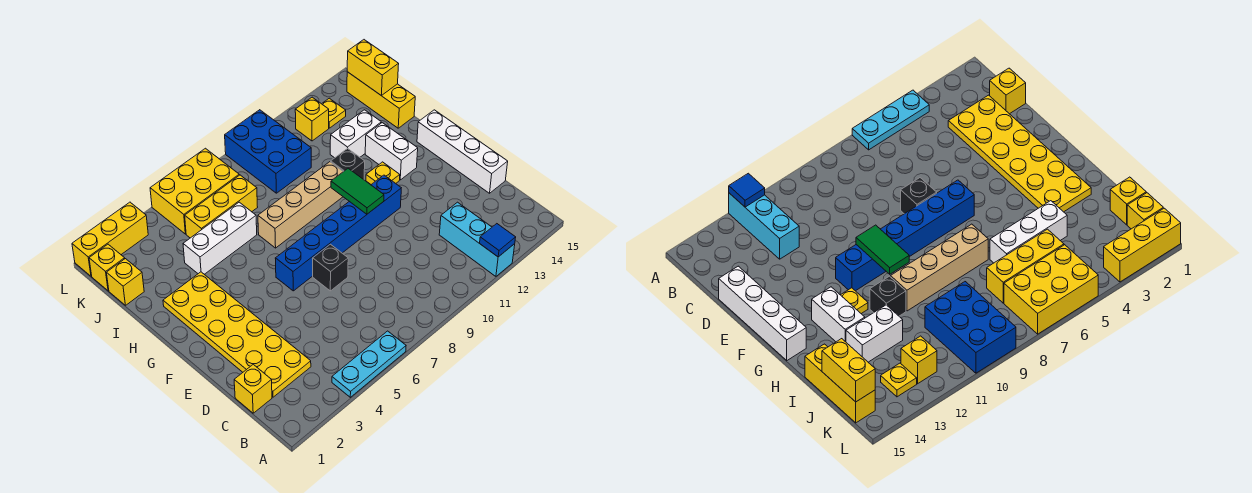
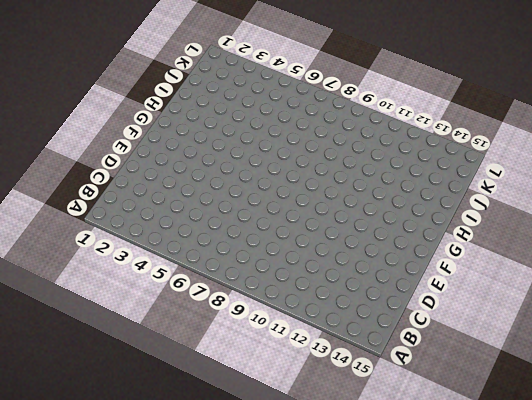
none -> cyan 1x3 plate [332,331,406,397]
none -> cyan 1x3 brick [439,202,515,276]
none -> yellow 1x1 brick [234,364,272,413]

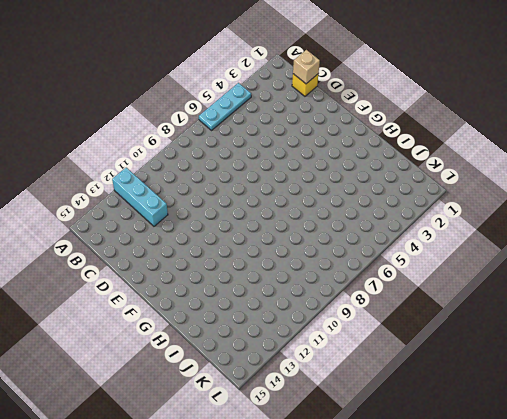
tan 1x1 brick [293,50,320,84] -> none
none -> yellow 2x6 plate [163,272,311,397]
none -> white 1x4 brick [417,110,508,193]
none -> black 1x1 brick [313,244,348,291]

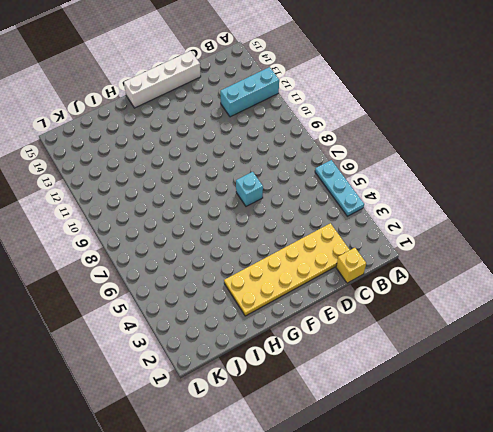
cyan 1x1 brick [236,172,263,206] -> black 1x1 brick [313,244,348,291]
none -> blue 1x6 brick [275,175,401,291]
none -> yellow 1x1 plate [366,162,400,184]
none -> white 1x2 brick [365,123,418,180]

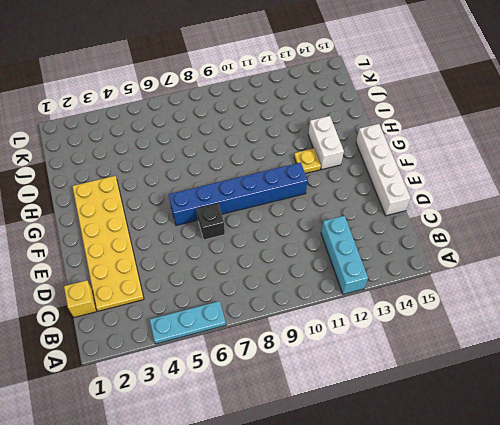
none -> tan 1x4 brick [258,162,343,248]
none -> black 1x1 brick [331,148,365,180]
none -> white 1x3 brick [183,202,257,274]

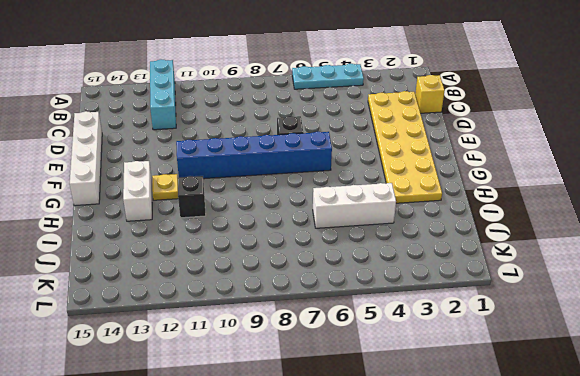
none -> tan 1x4 brick [258,162,343,248]
none -> white 1x2 brick [330,110,381,158]
none -> yellow 1x3 brick [347,72,415,128]

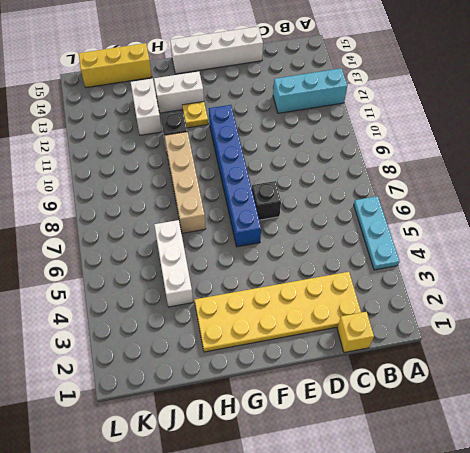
none -> yellow 1x1 brick [107,259,144,305]
none -> yellow 1x3 brick [185,175,258,238]
none -> blue 2x3 brick [225,110,311,193]

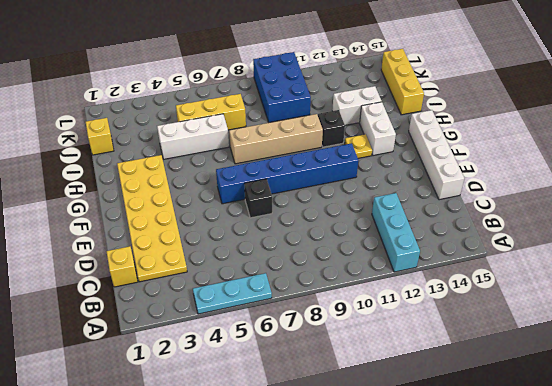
none -> yellow 1x1 brick [89,244,125,291]
none -> yellow 2x3 brick [150,148,239,234]
none -> yellow 1x1 brick [295,97,329,141]

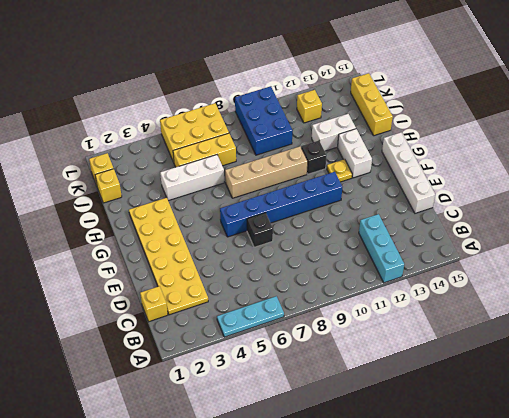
none -> yellow 1x1 plate [322,98,346,128]
none -> yellow 1x3 brick [72,202,148,276]
none -> blue 1x1 tile [480,224,516,257]

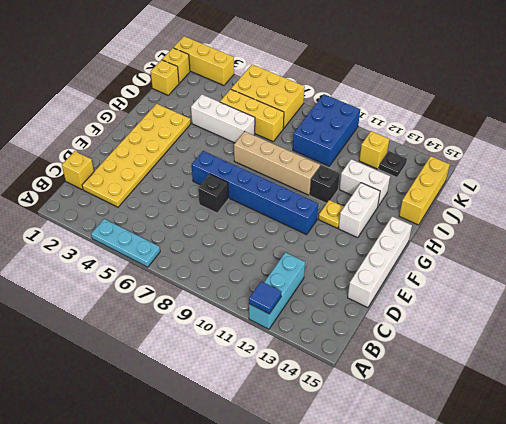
black 1x1 plate [379,151,407,177] -> yellow 1x1 plate [322,98,346,128]
none -> green 1x2 tile [331,168,384,214]
none -> yellow 1x2 brick [347,40,399,95]

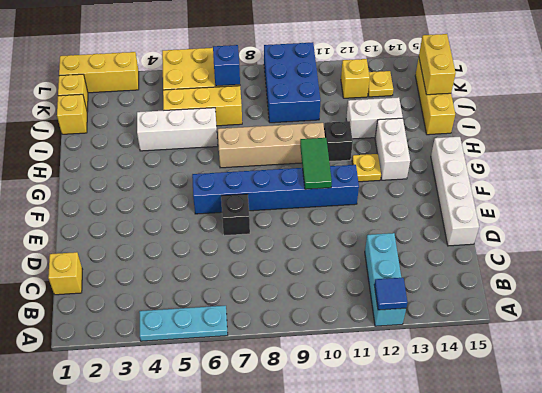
blue 1x1 brick [213,45,240,86] -> none
none -> yellow 2x6 plate [163,272,311,397]

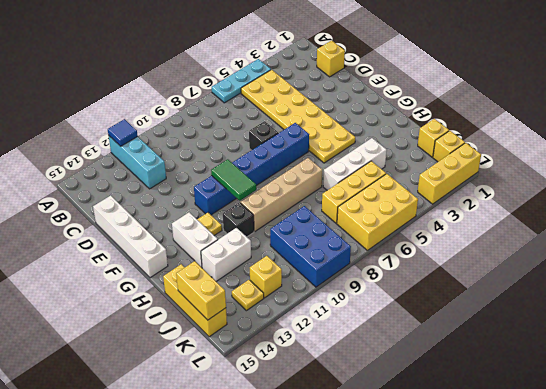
yellow 2x6 plate [241,70,355,163] -> yellow 2x6 plate moved to [163,272,311,397]

